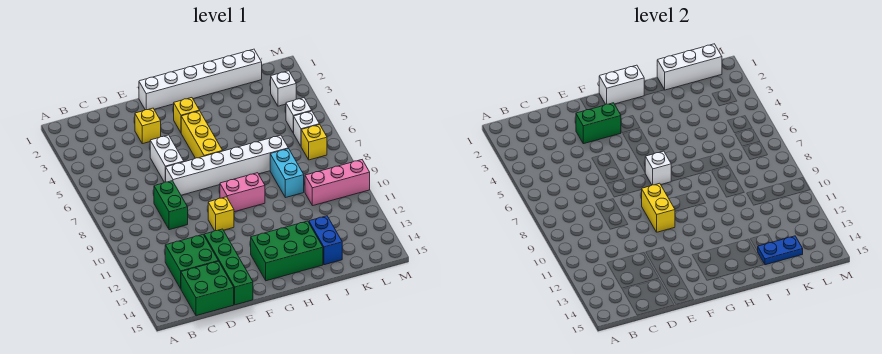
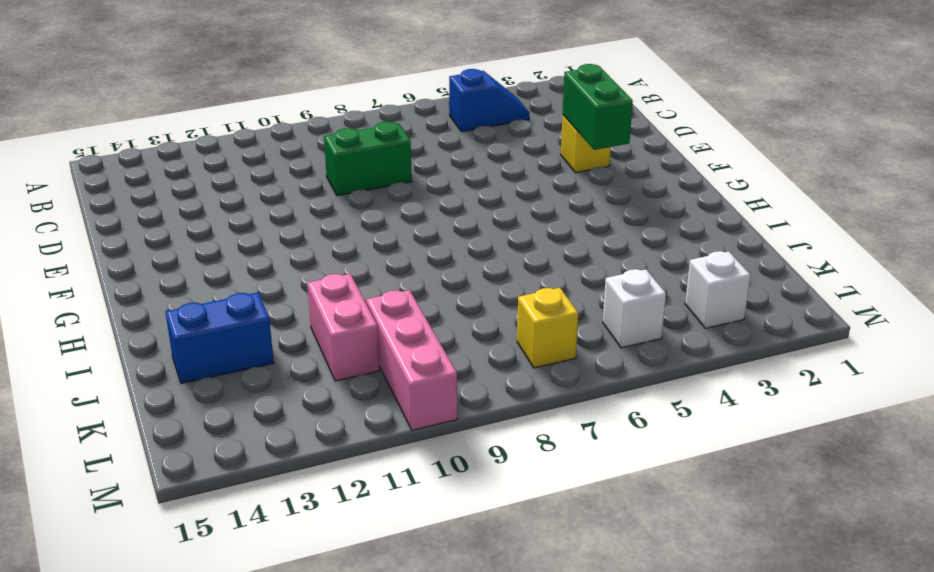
blue 1x2 slope [449,69,529,132] -> none
pink 1x2 brick [307,274,379,381] -> pink 1x2 brick moved to [220,173,265,212]
none -> green 2x2 brick [165,235,218,288]
none -> green 2x2 brick [181,261,234,316]
none -> white 1x2 brick [150,135,184,182]

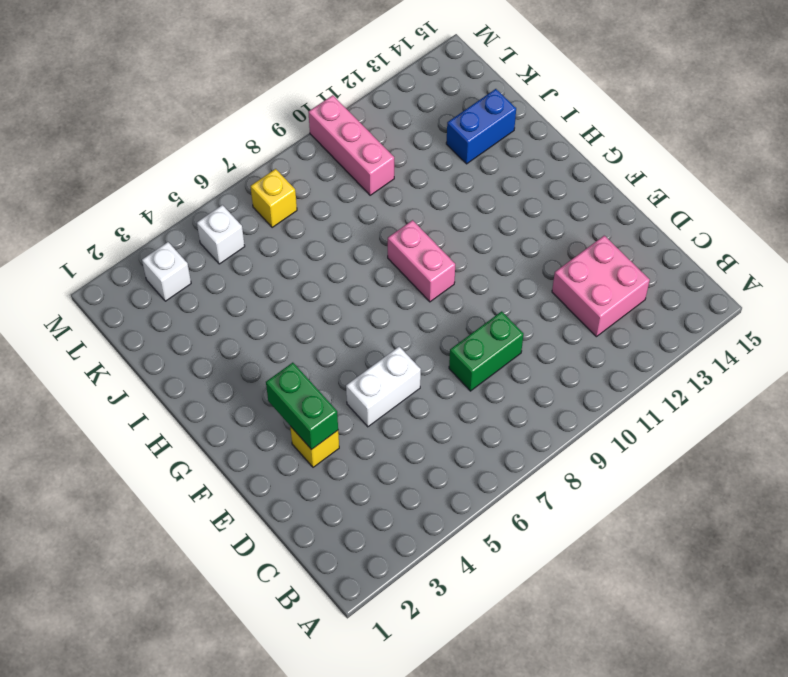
pink 2x2 brick [552,236,650,337] -> green 2x2 brick [165,235,218,288]
none -> green 2x2 brick [181,261,234,316]
none -> white 1x6 brick [166,135,288,195]
none -> green 1x4 brick [204,229,253,305]

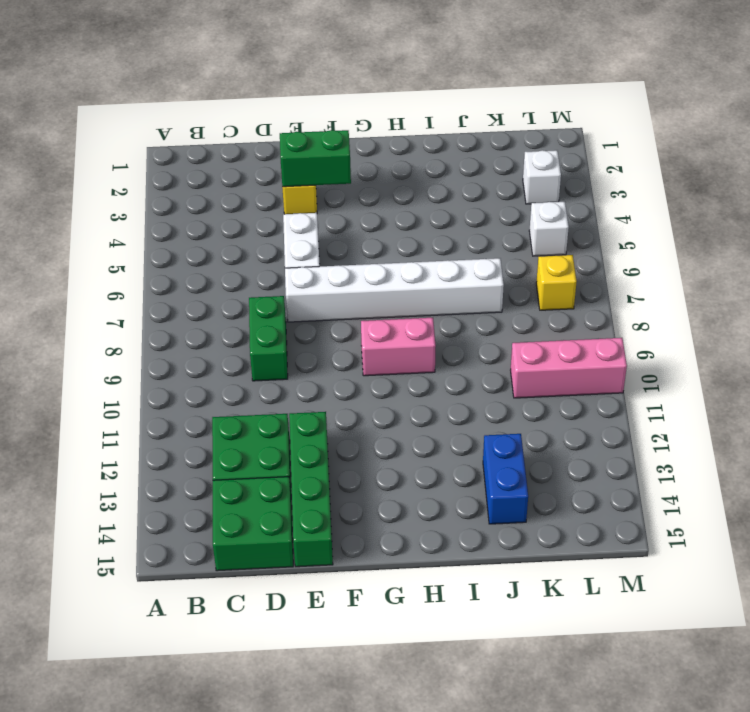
none -> white 1x6 brick [139,49,262,110]
none -> yellow 1x1 brick [208,197,234,231]
none -> yellow 1x1 brick [174,98,199,132]

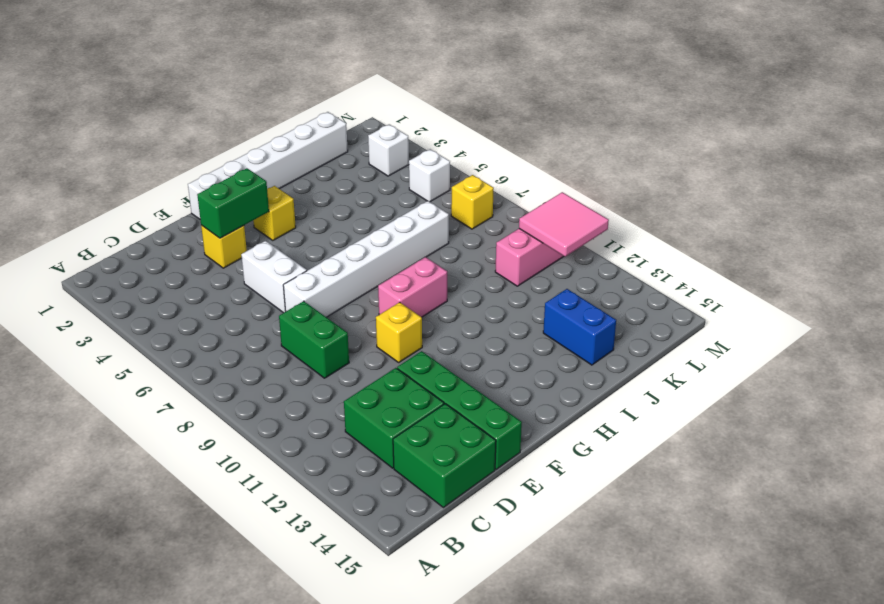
pink 2x2 tile [519,192,609,257] -> none
none -> yellow 1x3 brick [181,111,222,158]
none -> green 2x3 brick [251,221,323,281]
none -> cyan 1x2 brick [270,149,304,198]

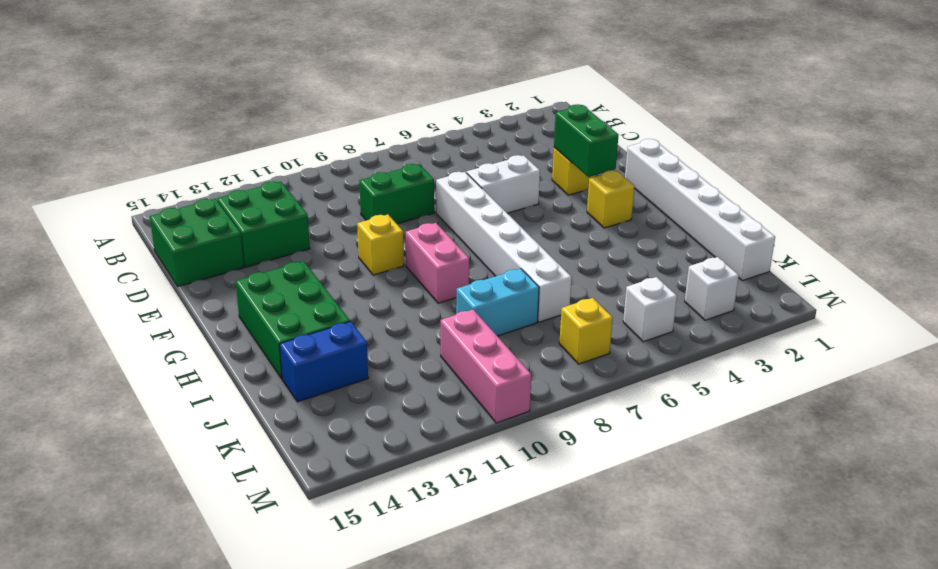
none -> green 1x4 brick [204,229,253,305]
none -> yellow 1x3 brick [181,111,222,158]
none -> white 1x1 brick [294,111,319,146]

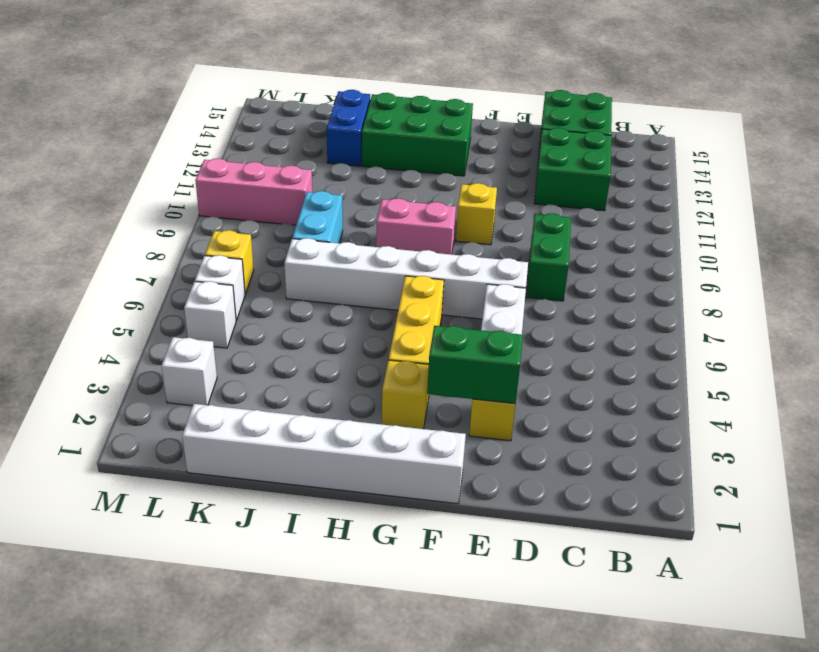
none -> green 1x4 brick [204,229,253,305]
none -> yellow 1x2 brick [642,183,675,232]
none -> white 1x2 brick [599,65,644,104]

